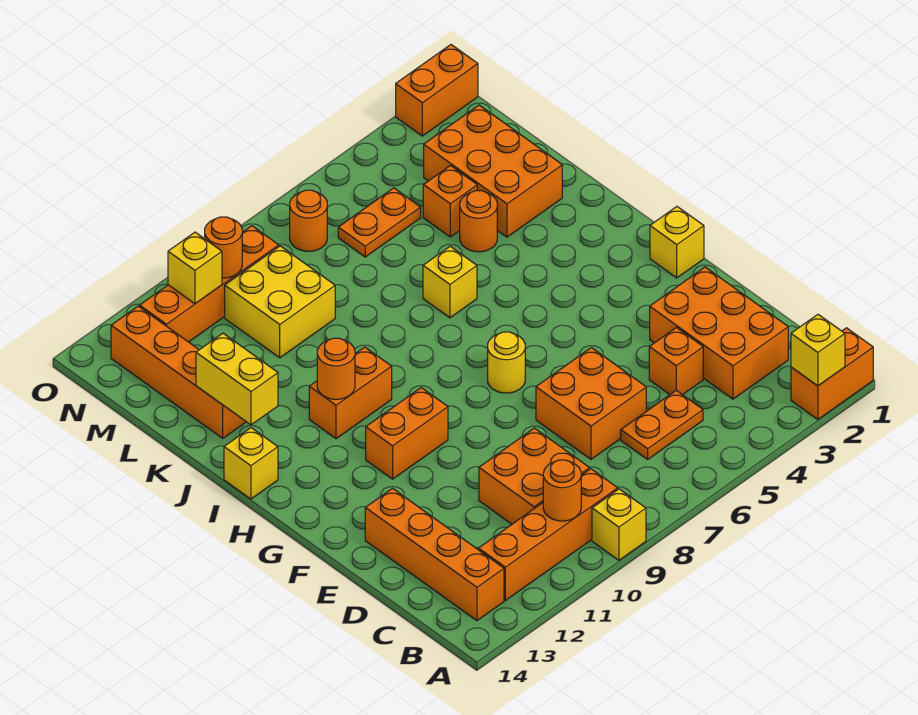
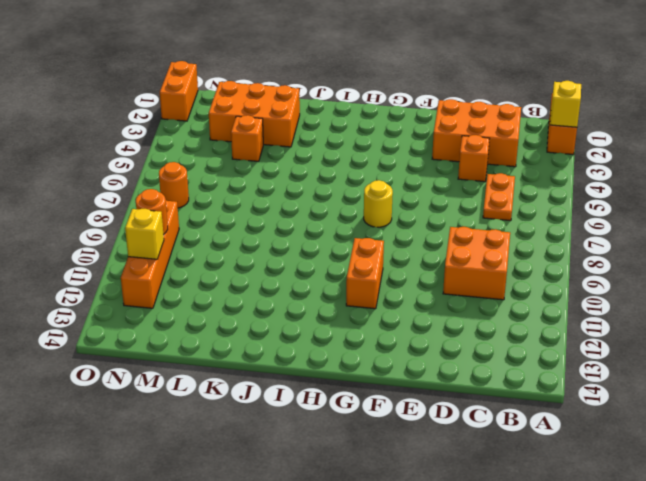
none -> yellow 1x1 brick [592,489,646,560]
none -> orange 1x4 brick [479,469,618,600]
none -> orange 1x4 brick [365,488,504,621]
none -> orange 2x2 brick [536,348,646,459]

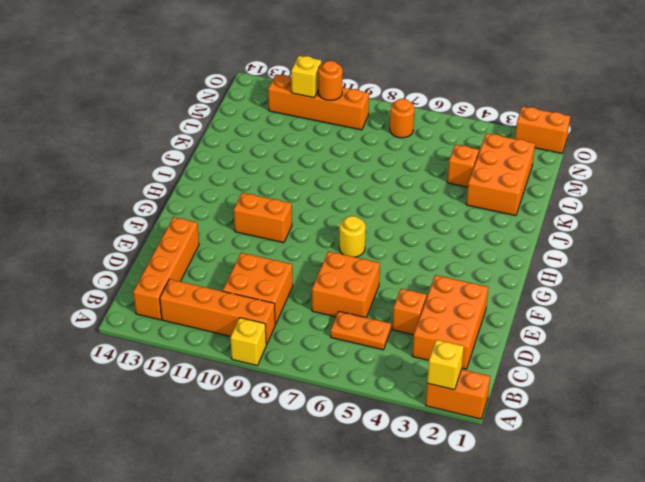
none -> yellow 1x1 brick [650,207,704,278]
none -> orange 1x2 brick [309,347,392,439]
none -> yellow 1x1 brick [224,428,278,499]
none -> yellow 1x1 brick [423,246,477,318]

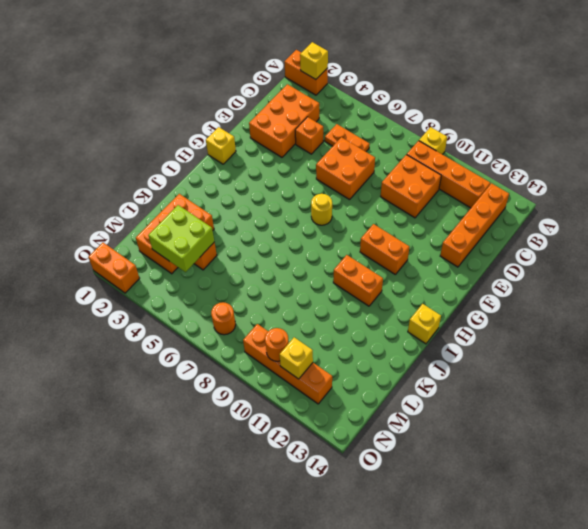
lime 2x2 brick [148,205,214,272] -> none
none -> yellow 1x1 brick [423,246,477,318]
none -> orange 1x1 round brick [460,191,497,252]
none -> orange 1x4 brick [111,306,246,438]
none -> yellow 2x2 brick [225,246,335,358]

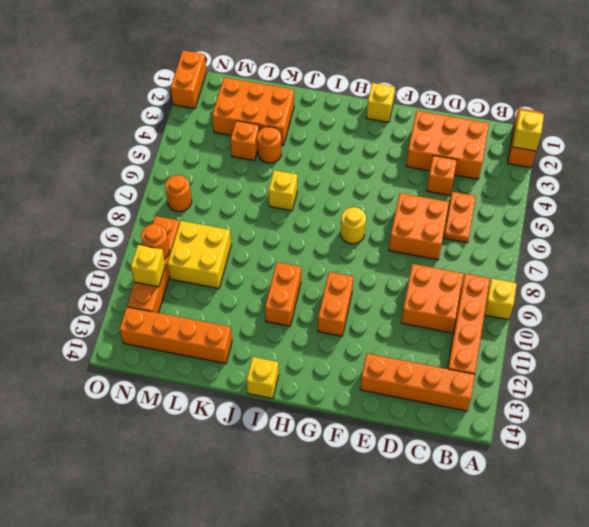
none -> orange 1x2 plate [338,188,421,257]
none -> orange 1x1 round brick [543,460,581,521]
none -> orange 1x1 round brick [317,338,355,399]
none -> yellow 1x2 brick [196,333,278,425]

